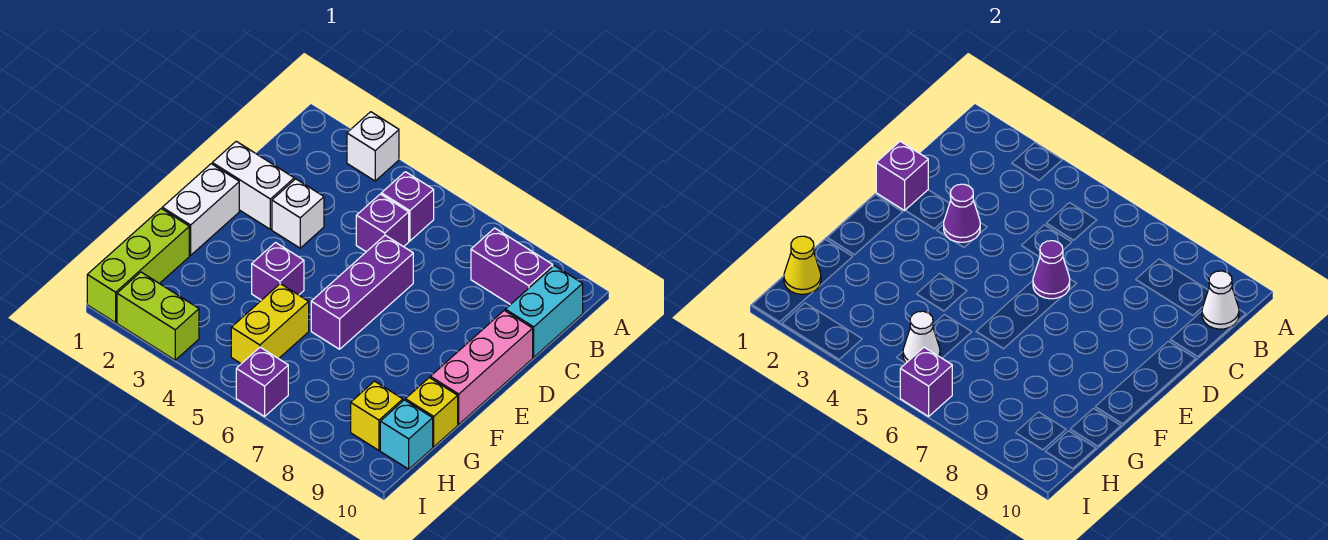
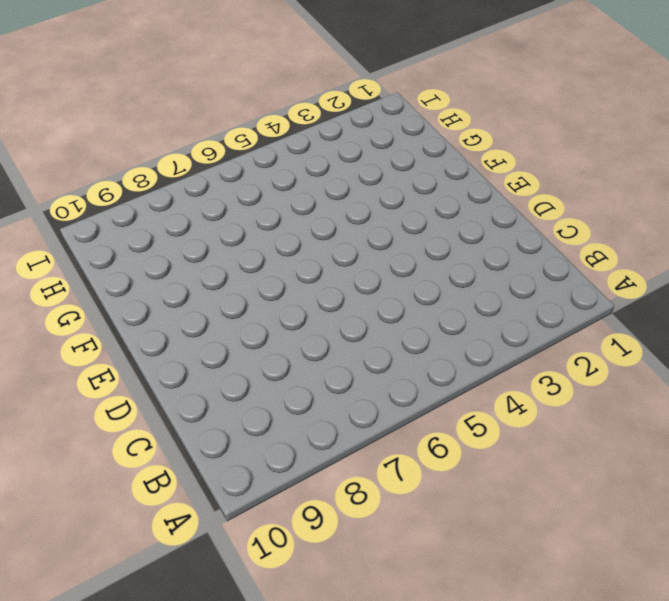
none -> white 1x1 brick [347,112,399,181]
none -> purple 1x1 brick [381,172,434,241]
none -> purple 1x2 brick [471,228,553,305]

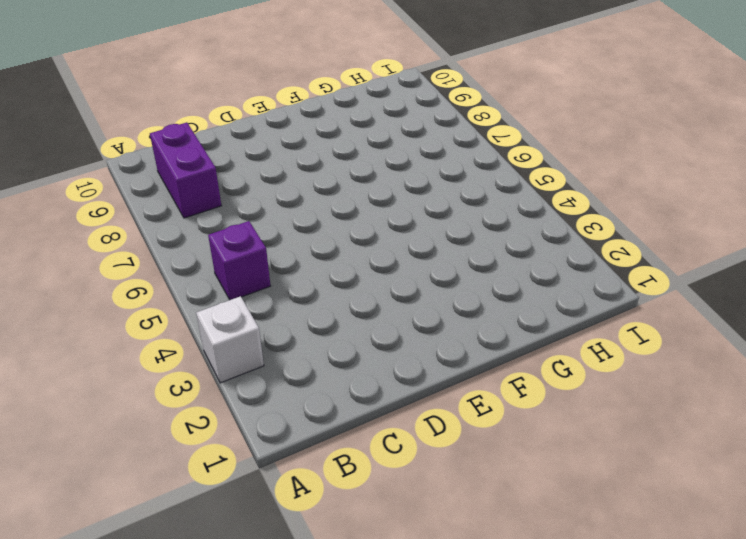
none -> cyan 1x2 brick [505,266,583,357]
none -> purple 1x1 brick [356,194,409,252]
none -> white 1x2 brick [212,141,294,229]

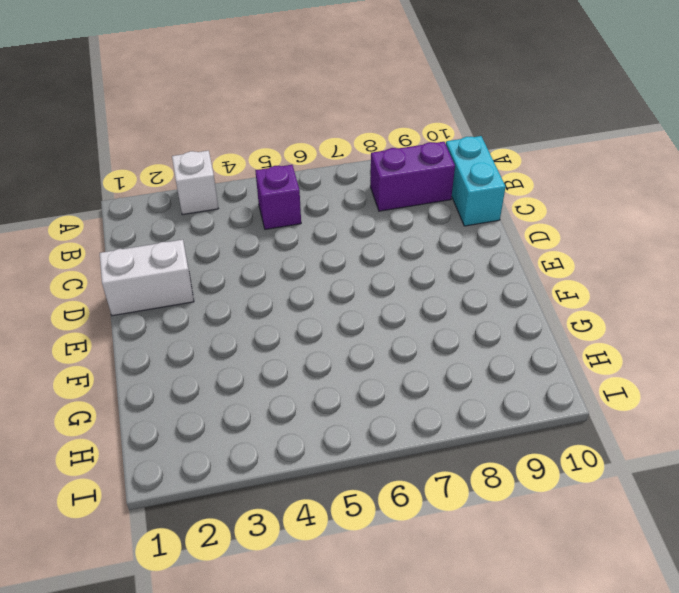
none -> purple 1x1 brick [356,194,409,252]
none -> white 1x1 brick [272,179,324,248]
none -> purple 1x3 brick [311,235,413,349]

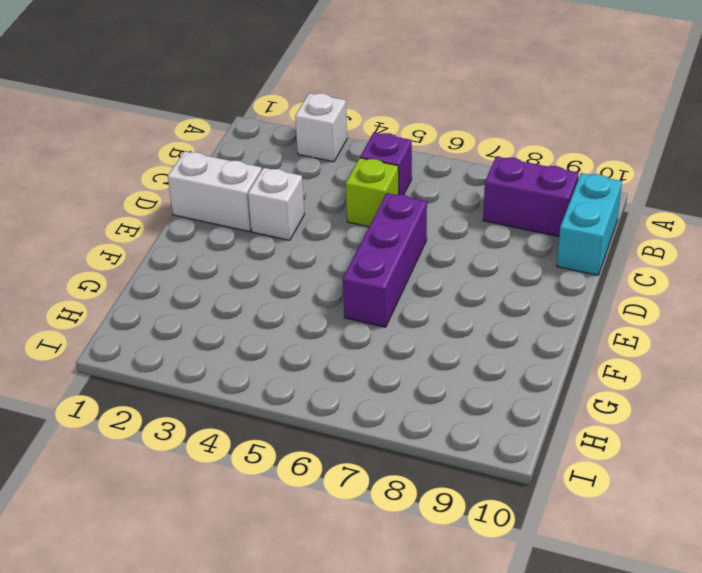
lime 1x1 brick [346,158,399,227] -> purple 1x1 brick [356,194,409,252]
none -> pink 1x3 brick [430,310,533,424]
none -> white 1x2 brick [162,164,239,255]
none -> purple 1x1 brick [252,243,304,300]

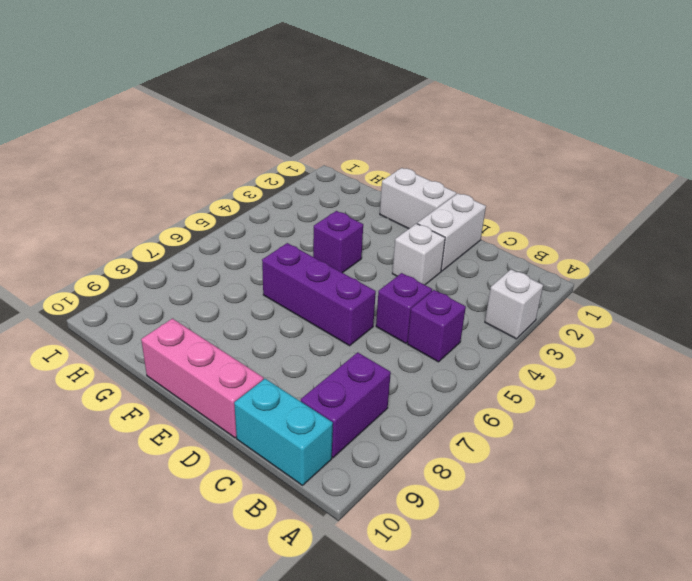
none -> lime 1x3 brick [87,209,189,322]
none -> yellow 1x2 brick [231,284,309,364]
none -> yellow 1x1 brick [405,378,458,447]

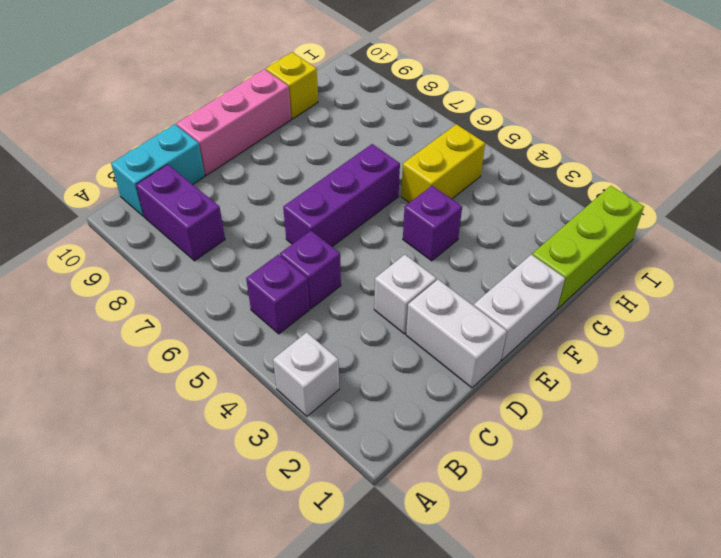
none -> yellow 1x1 brick [351,381,403,450]
none -> cyan 1x1 brick [380,400,433,469]
none -> lime 1x2 brick [117,272,199,360]

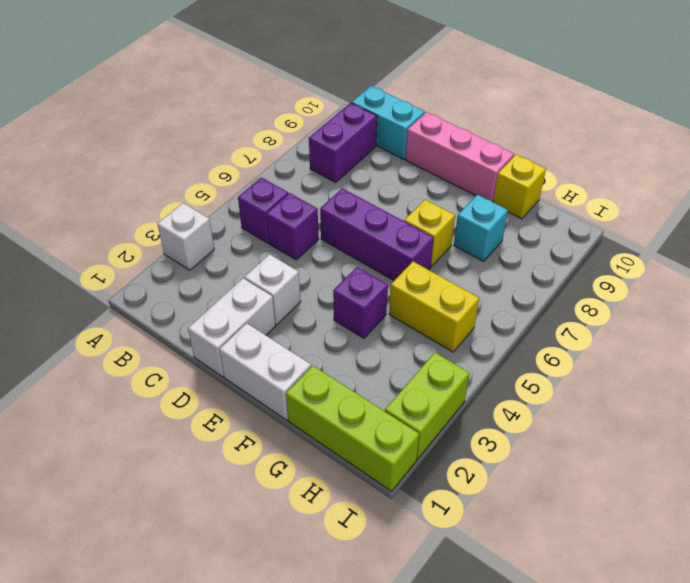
yellow 1x1 brick [404,200,455,267] -> yellow 1x1 brick moved to [351,381,403,450]
cyan 1x1 brick [454,195,508,261] -> cyan 1x1 brick moved to [380,400,433,469]
none -> purple 1x1 brick [236,347,288,416]
none -> white 1x1 cone [1202,271,1239,329]
none -> purple 1x1 brick [876,141,928,211]

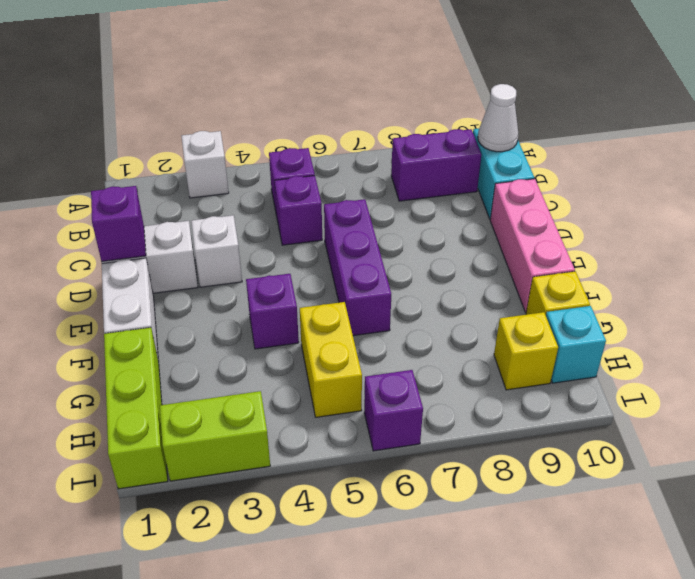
none -> purple 1x1 cone [944,184,980,242]
none -> purple 1x1 cone [1033,241,1070,299]
none -> yellow 1x1 cone [784,236,821,294]

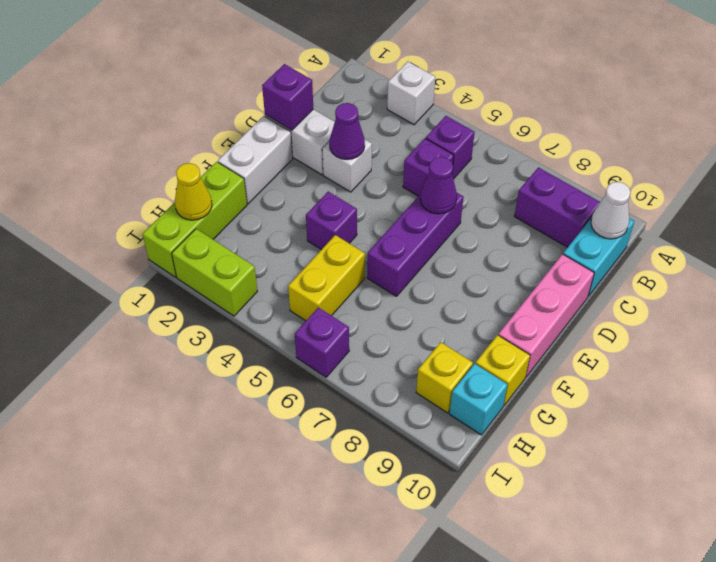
none -> white 1x1 cone [903,311,940,363]
none -> purple 1x1 brick [900,347,952,416]

